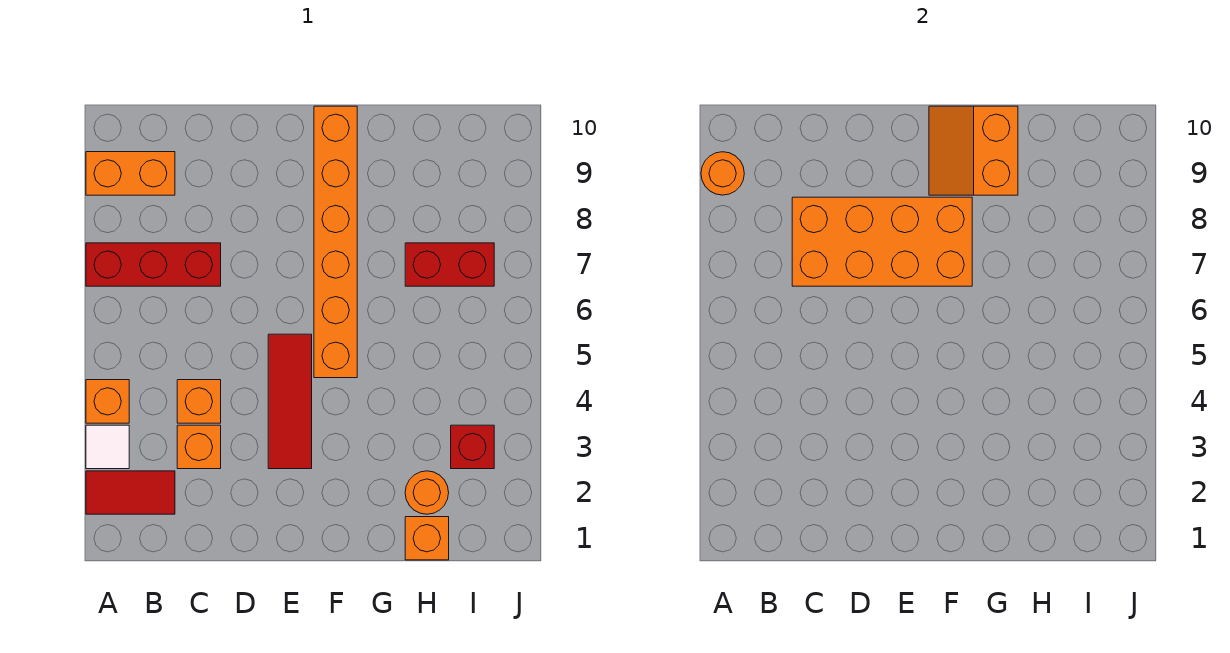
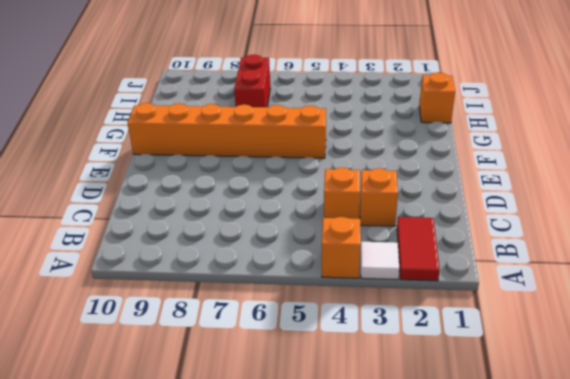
none -> red 1x3 brick [86,243,221,286]
none -> orange 1x2 brick [86,152,175,195]
none -> red 1x3 tile [268,334,312,469]

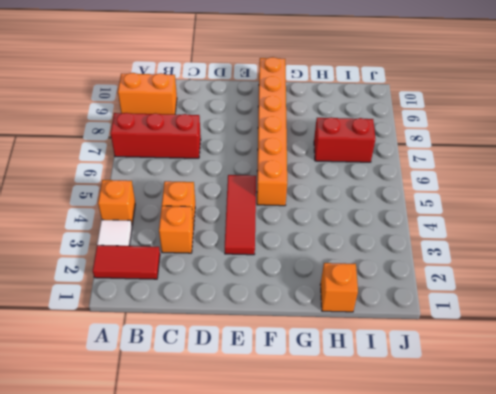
none -> orange 1x1 round brick [405,471,449,514]
none -> red 1x1 brick [451,425,494,469]
none -> orange 1x1 round brick [701,152,744,195]

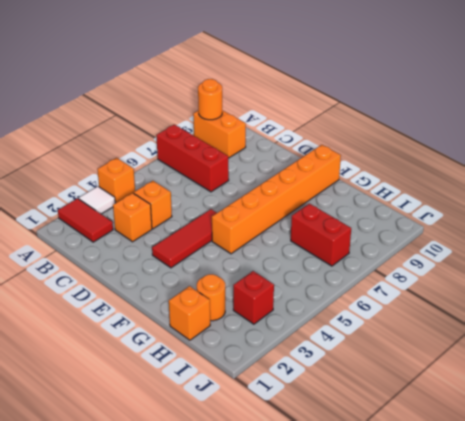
none -> orange 2x4 brick [792,197,972,286]
none -> orange 2x2 slope [929,106,1018,195]

